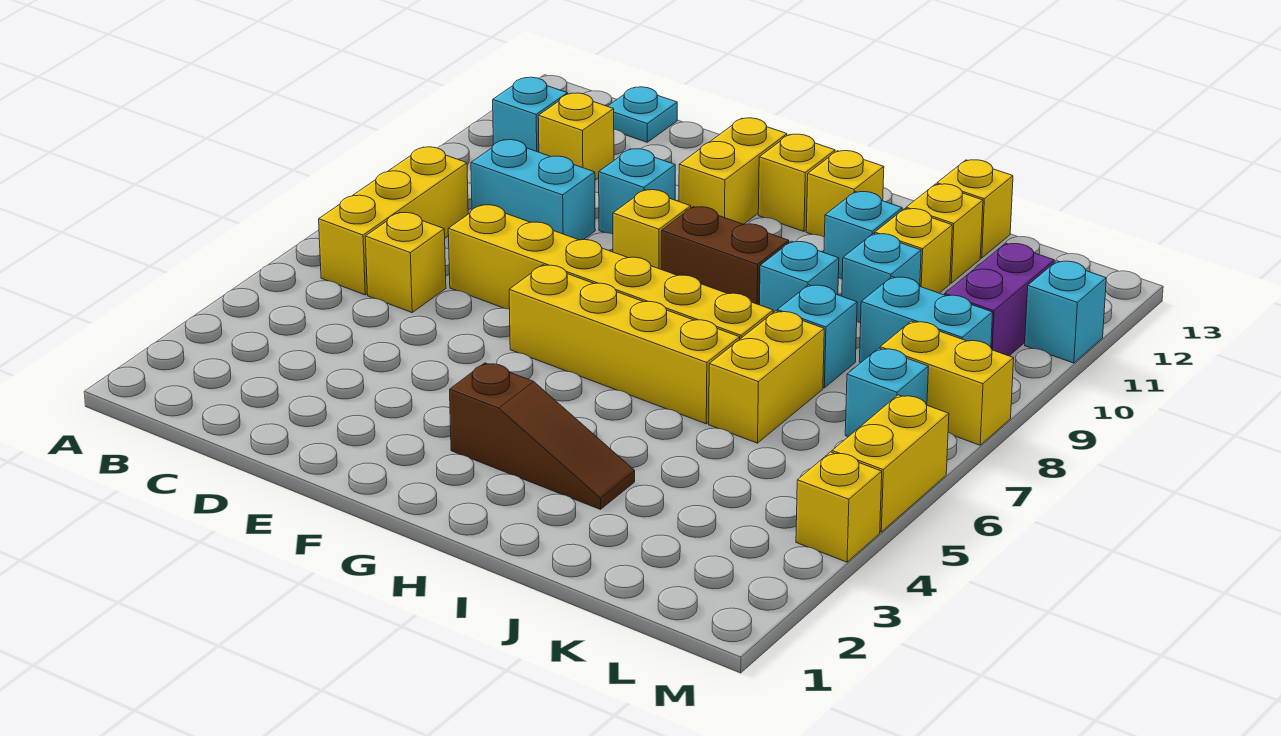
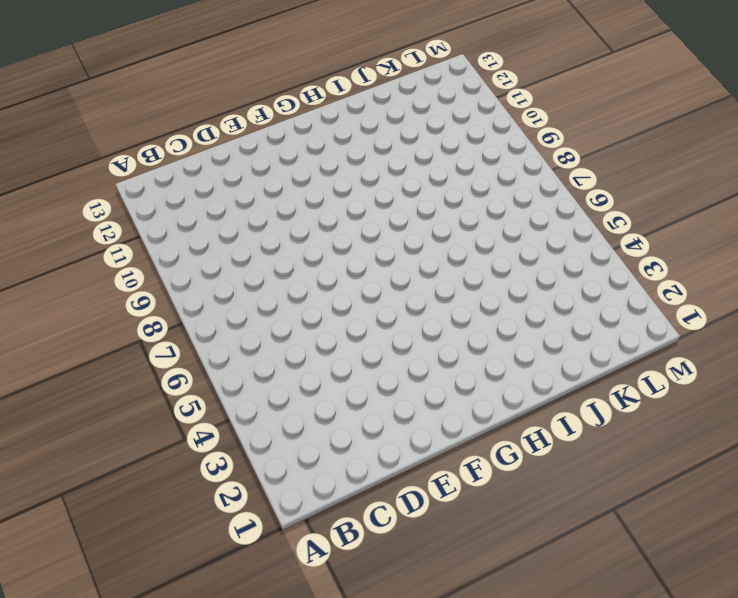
none -> yellow 1x3 brick [319,147,468,295]
none -> cyan 1x1 brick [493,77,568,152]
none -> yellow 1x1 brick [365,212,446,313]
none -> cyan 1x2 brick [471,140,595,240]

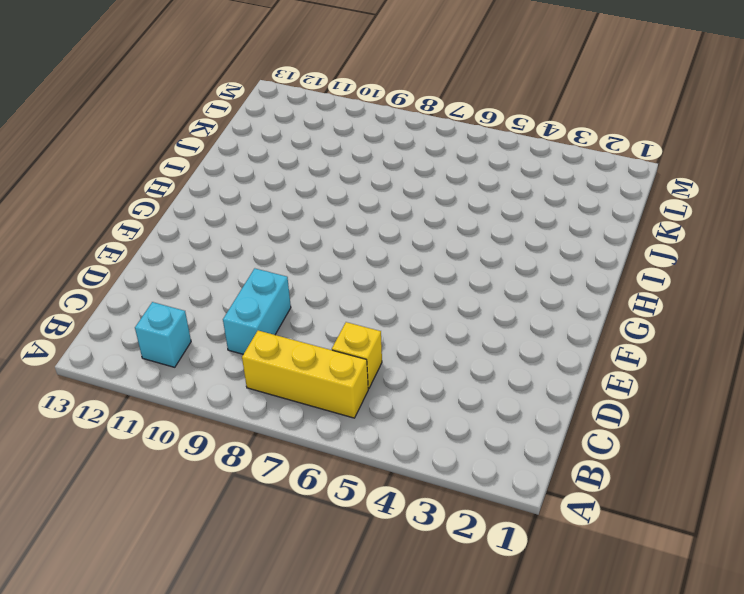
none -> yellow 1x1 brick [538,93,614,180]
none -> cyan 1x1 plate [608,87,677,142]
none -> yellow 1x6 brick [448,205,773,339]
none -> cyan 1x1 brick [599,149,675,234]

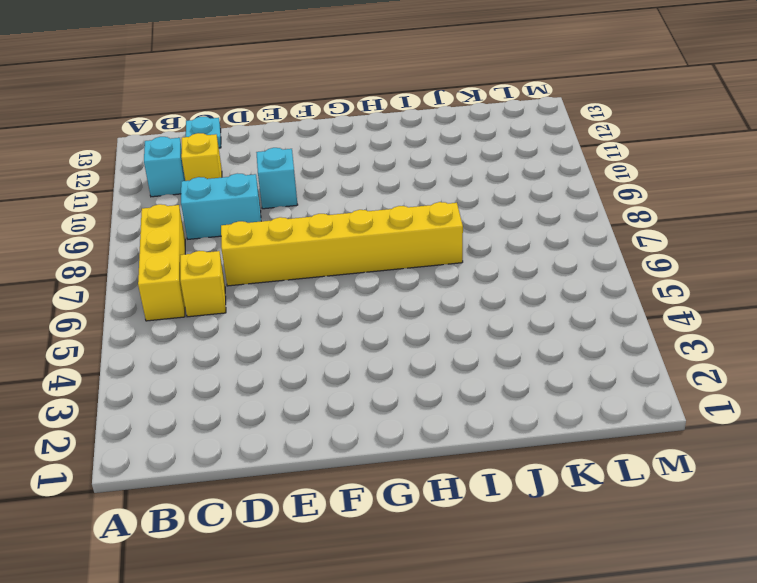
none -> yellow 1x4 brick [509,265,740,424]
none -> yellow 1x1 brick [613,190,691,269]
none -> yellow 1x2 brick [679,118,787,224]
none -> brown 1x3 slope [450,363,635,509]

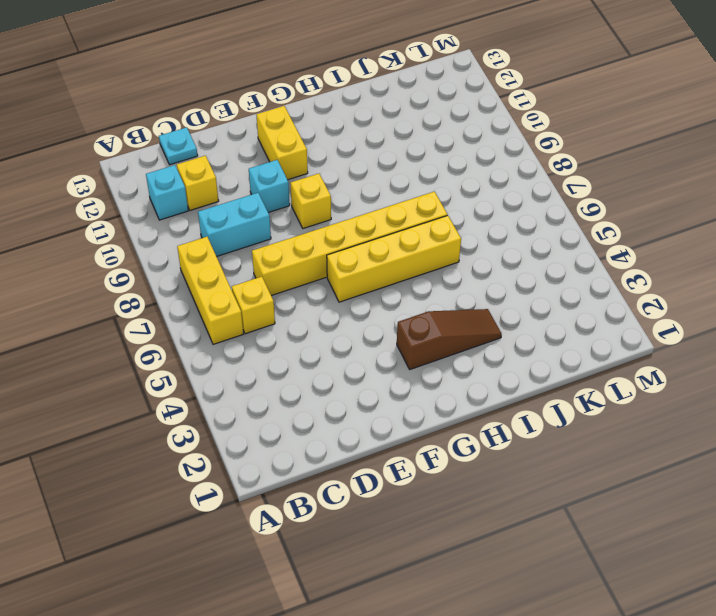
none -> brown 1x2 brick [661,207,789,305]
none -> yellow 1x1 brick [758,134,835,231]
none -> yellow 1x1 brick [806,151,884,237]
none -> cyan 1x1 brick [760,241,839,313]

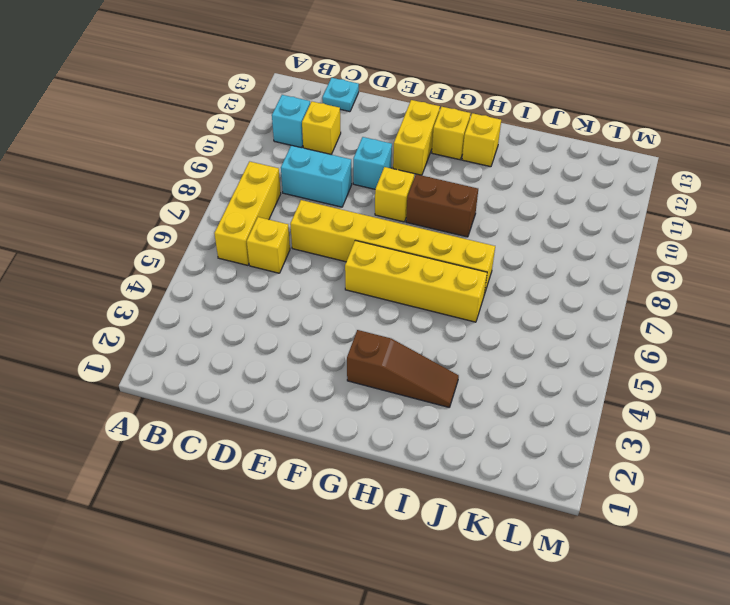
none -> cyan 1x1 brick [760,241,839,313]
none -> cyan 1x1 brick [824,192,902,279]
none -> yellow 1x2 brick [709,311,824,443]
none -> cyan 1x1 brick [777,285,857,388]

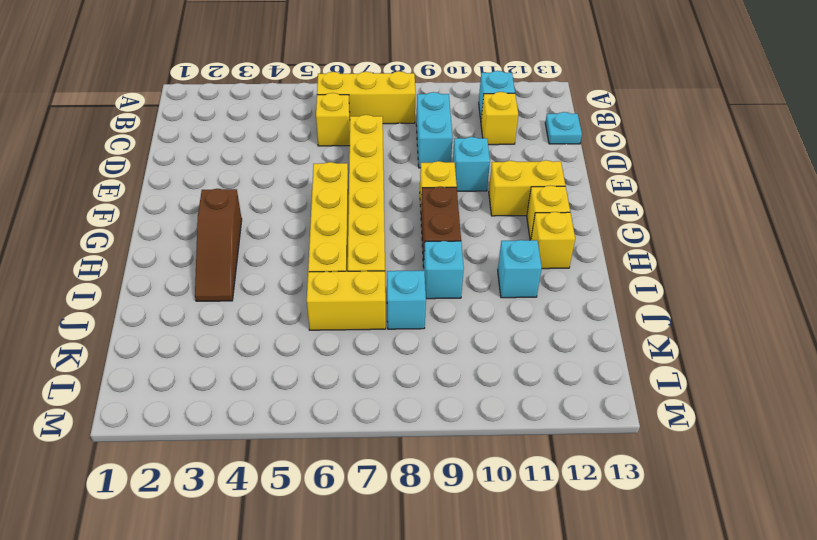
none -> cyan 1x1 brick [842,233,921,323]
none -> yellow 1x1 brick [875,209,952,293]
none -> yellow 1x1 brick [906,184,983,283]
none -> yellow 1x1 brick [937,160,1013,258]

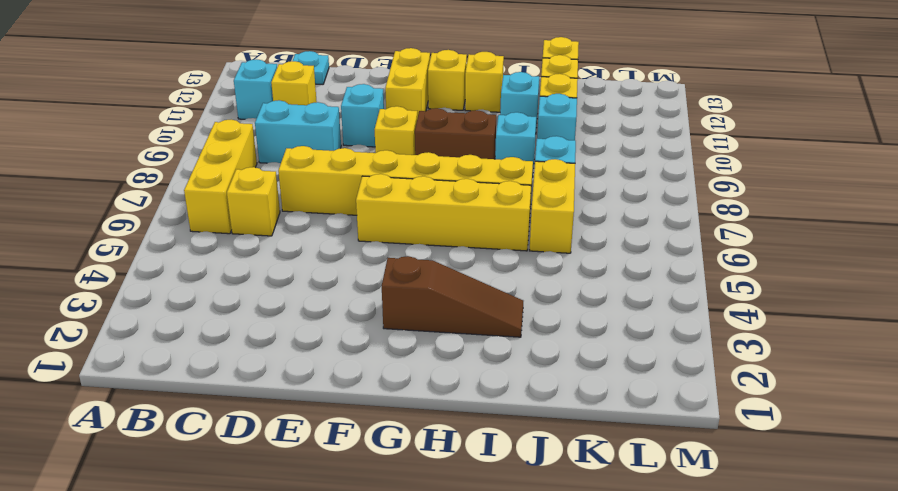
none -> cyan 1x2 brick [859,277,993,362]
none -> cyan 1x1 brick [845,348,929,437]
none -> yellow 1x2 brick [880,321,1014,445]
none -> purple 1x2 brick [945,243,1054,356]

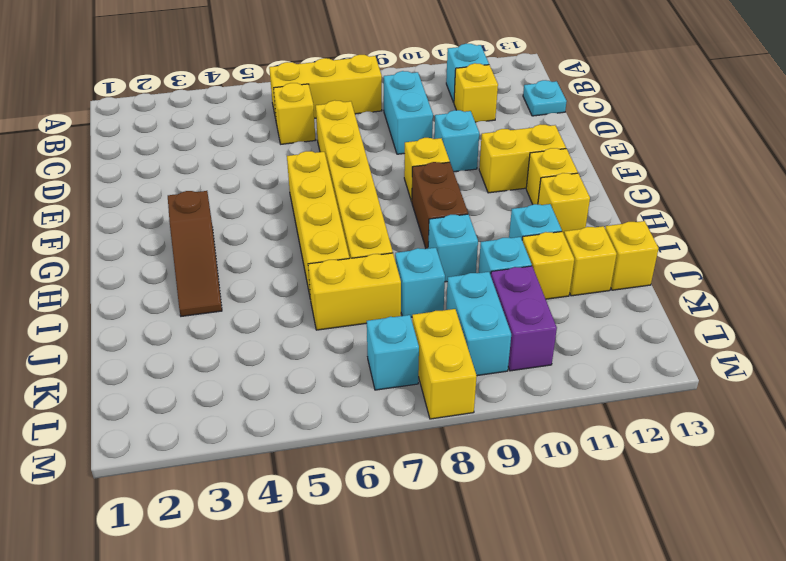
purple 1x2 brick [491,266,557,371] -> purple 1x2 brick turned to [945,243,1054,356]
none -> yellow 1x1 brick [796,452,882,562]
none -> yellow 1x2 brick [832,395,949,532]
none -> cyan 1x1 brick [1025,261,1106,363]

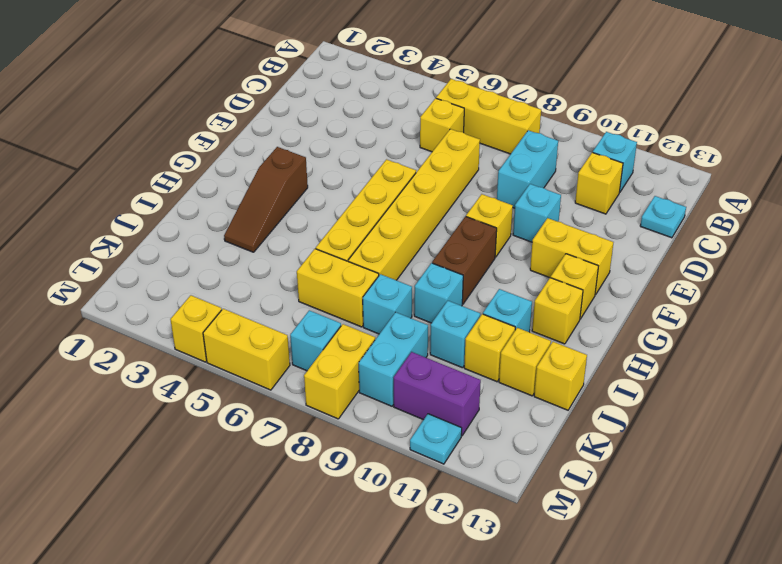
cyan 1x1 plate [410,414,462,464] -> cyan 1x1 brick [1025,261,1106,363]

